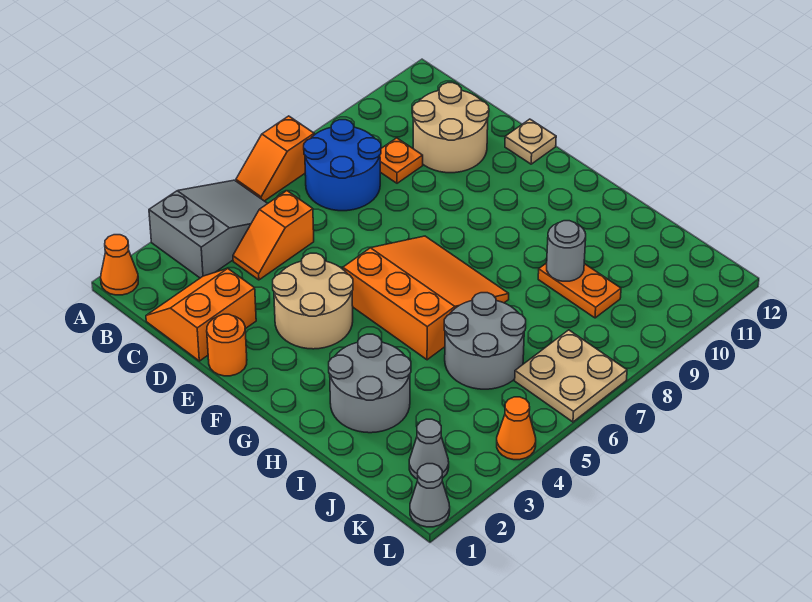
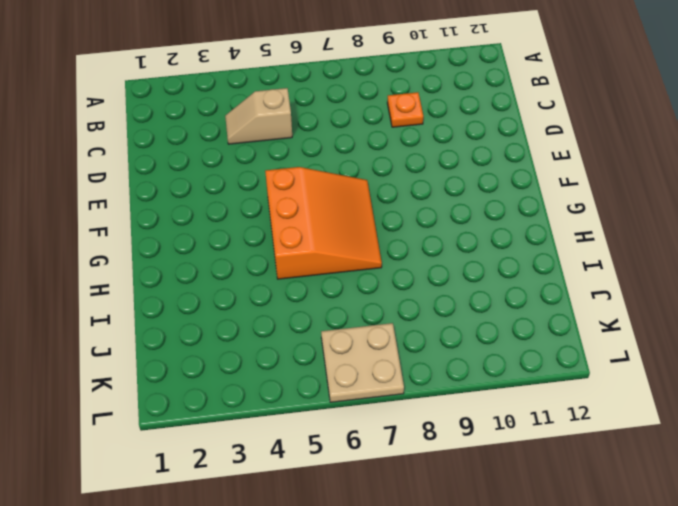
tan 1x2 slope [225,88,292,144] -> orange 1x2 slope [233,191,314,280]
none -> orange 1x1 cone [101,235,138,295]
none -> grey 2x3 slope [149,180,268,278]
none -> orange 1x2 slope [236,116,314,201]

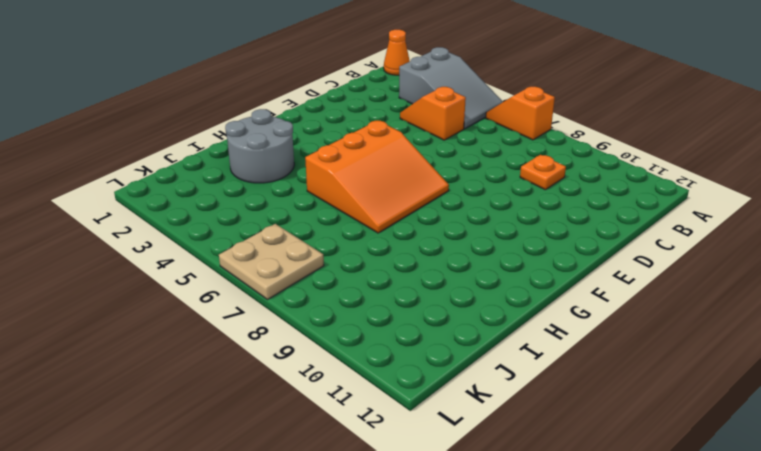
none -> blue 2x2 round brick [304,120,381,211]
none -> orange 2x2 slope [146,269,256,361]
none -> tan 2x2 round brick [413,83,489,173]

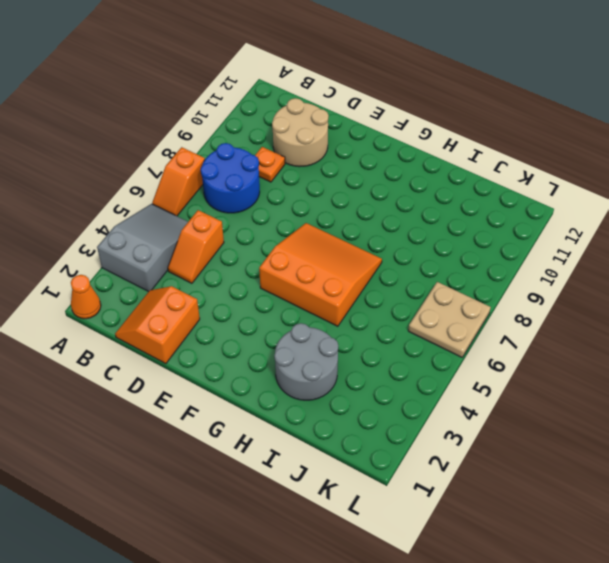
none -> orange 1x1 round brick [207,314,247,376]
none -> tan 2x2 round brick [273,253,353,349]
none -> tan 1x1 plate [505,119,556,164]

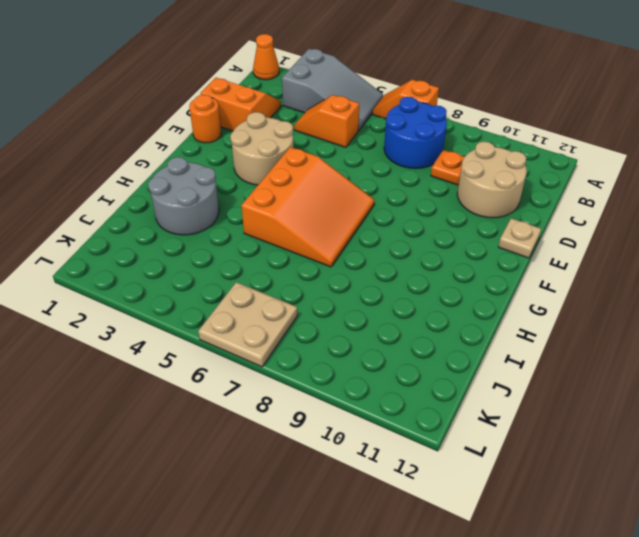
none -> grey 2x2 round brick [444,293,526,389]
none -> orange 1x2 plate [538,263,621,318]
none -> grey 1x1 cone [409,419,449,479]

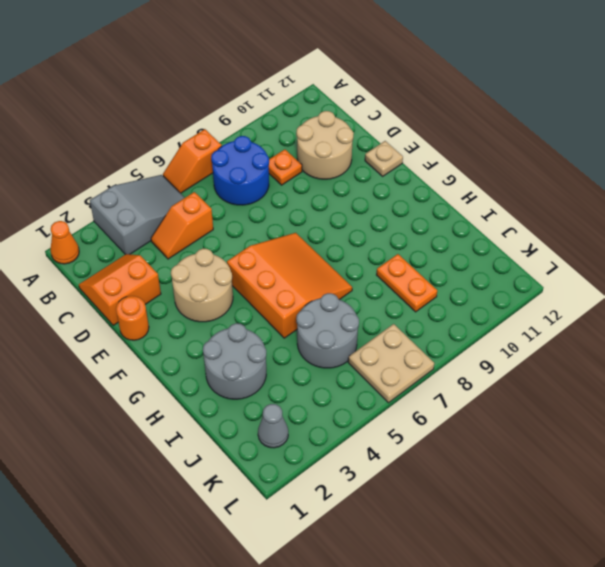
none -> grey 1x1 cone [410,464,450,527]
none -> orange 1x1 cone [497,397,536,460]
none -> grey 1x1 round brick [547,221,586,281]

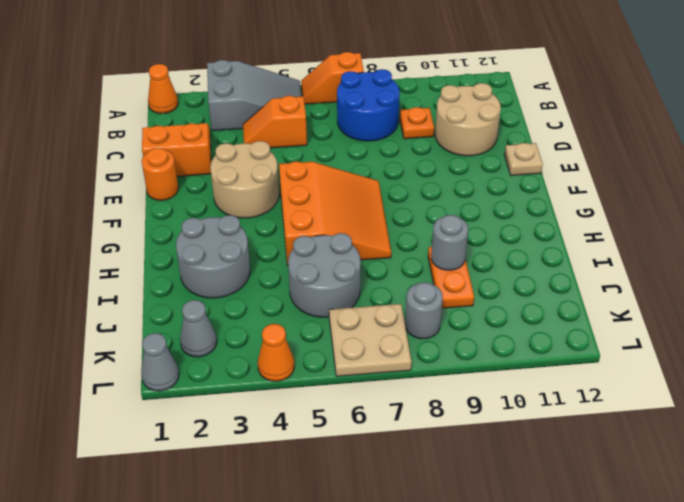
grey 1x1 round brick [405,282,443,339] -> none

